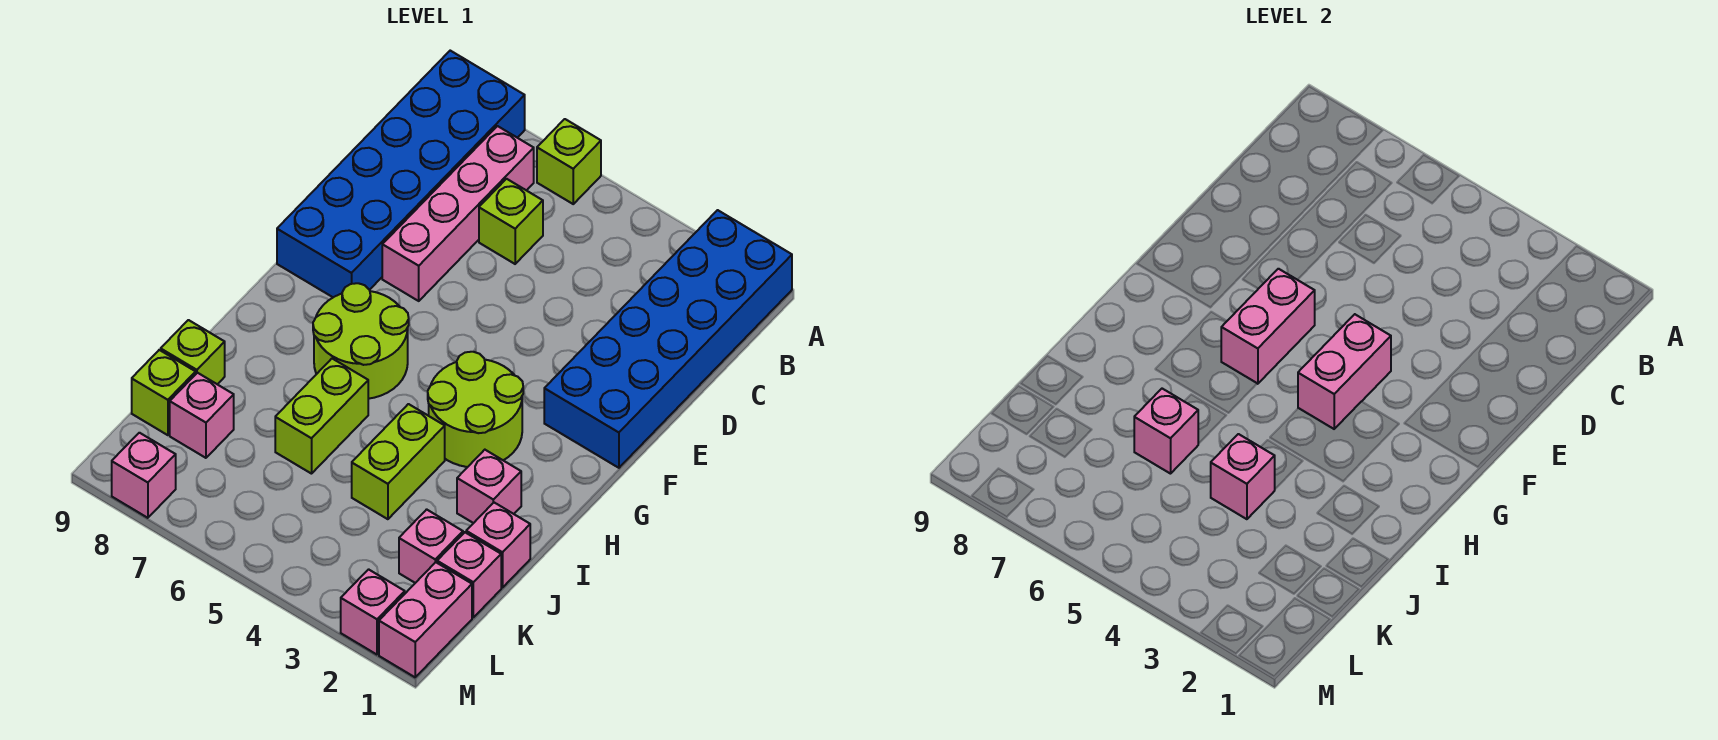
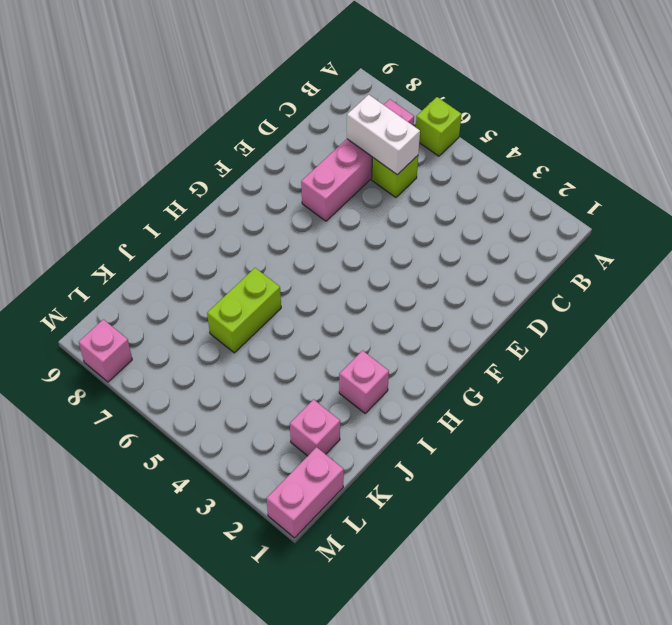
white 1x2 brick [347,95,420,175] -> none
none -> blue 2x6 brick [544,210,792,468]
none -> blue 2x6 brick [277,51,525,297]
none -> lime 2x2 round brick [428,352,523,467]

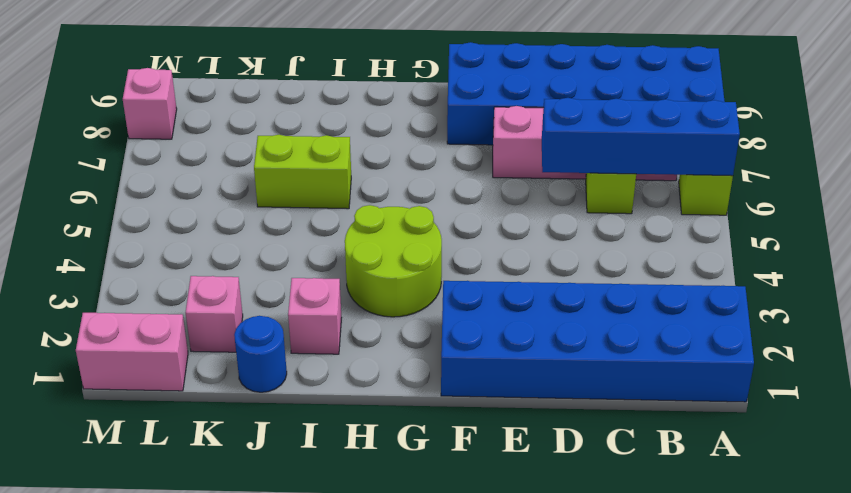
blue 1x4 brick [542,98,740,176] -> none
blue 1x1 round brick [234,316,287,392] -> pink 1x1 brick [466,503,530,588]
none -> lime 2x2 round brick [313,283,409,399]
none -> lime 1x2 brick [352,404,445,519]
none -> lime 1x1 brick [161,320,225,384]

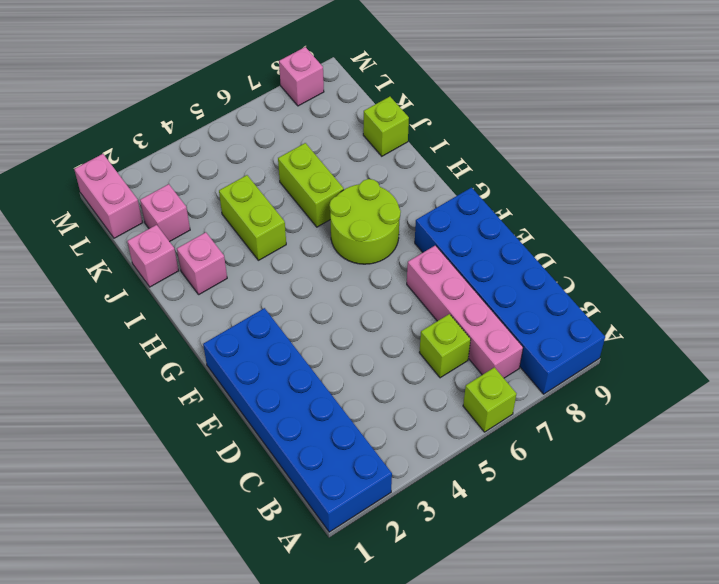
none -> lime 2x2 round brick [428,352,523,467]
none -> pink 1x1 brick [437,532,501,617]
none -> pink 1x1 brick [170,373,234,458]

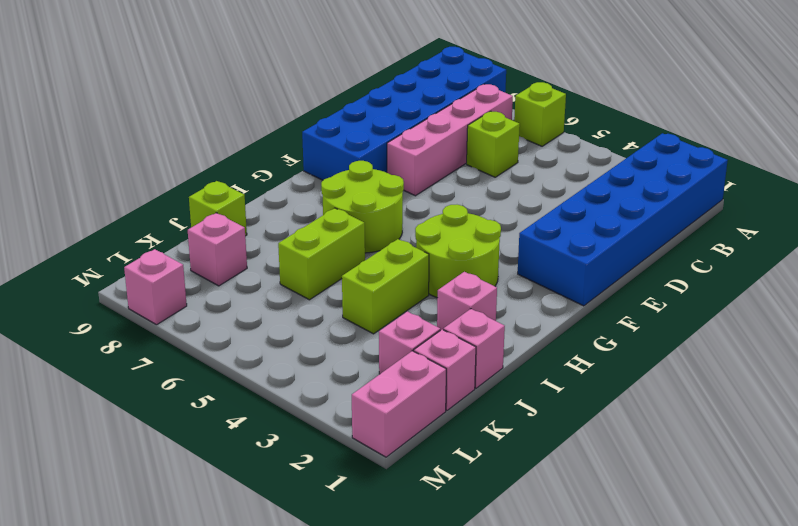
none -> lime 1x1 brick [132,350,196,435]
none -> pink 1x1 brick [341,569,405,655]
none -> pink 1x2 brick [1298,314,1391,429]

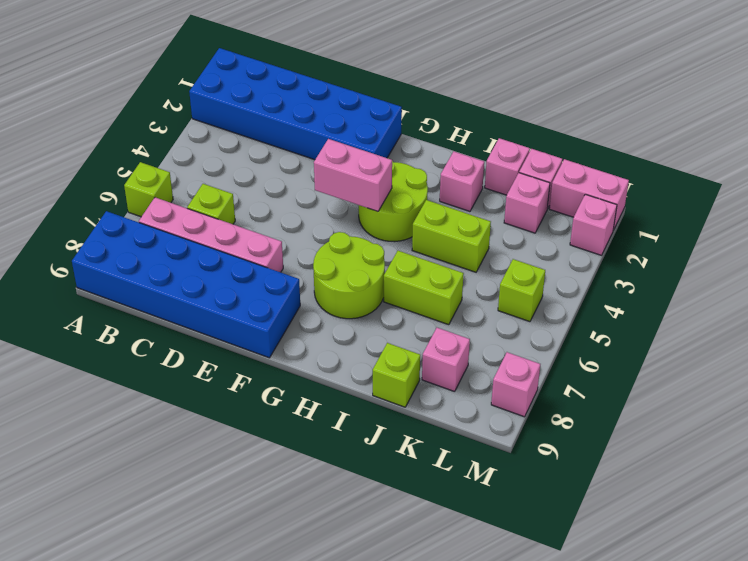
lime 1x1 brick [498,259,545,322] -> lime 1x1 brick moved to [132,350,196,435]
none -> pink 1x2 brick [1221,269,1315,384]
none -> pink 1x1 brick [1211,434,1275,519]
none -> pink 1x1 brick [1134,389,1198,474]

